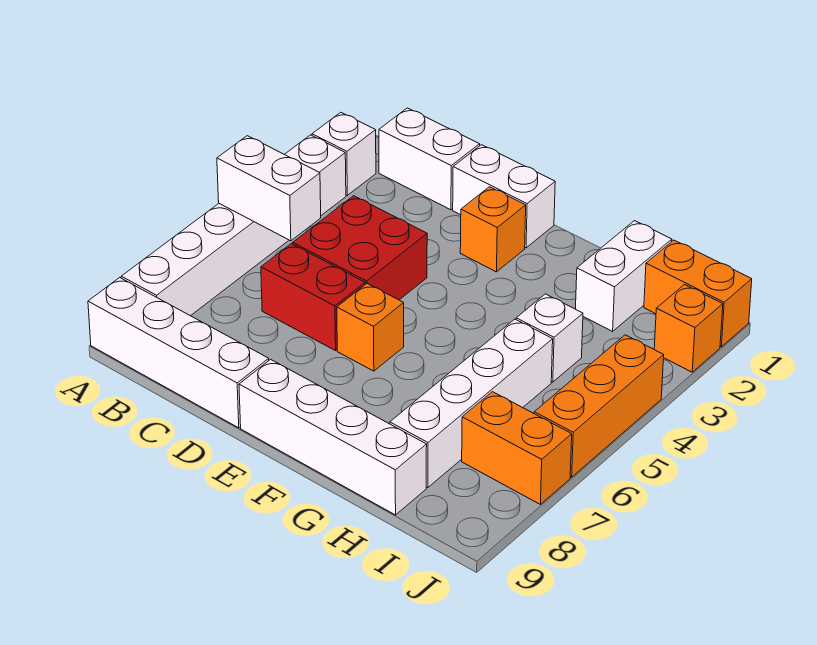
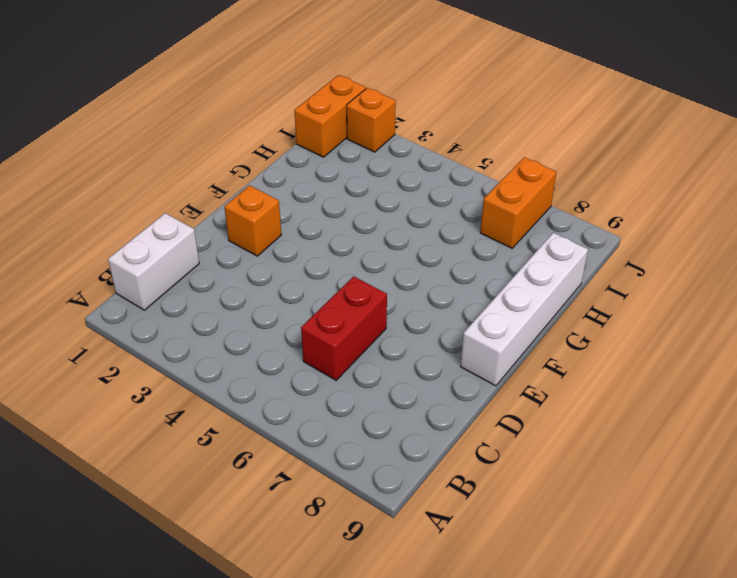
none -> white 1x1 brick [312,113,376,195]
none -> white 1x6 brick [121,135,346,316]
none -> white 1x4 brick [88,278,269,428]

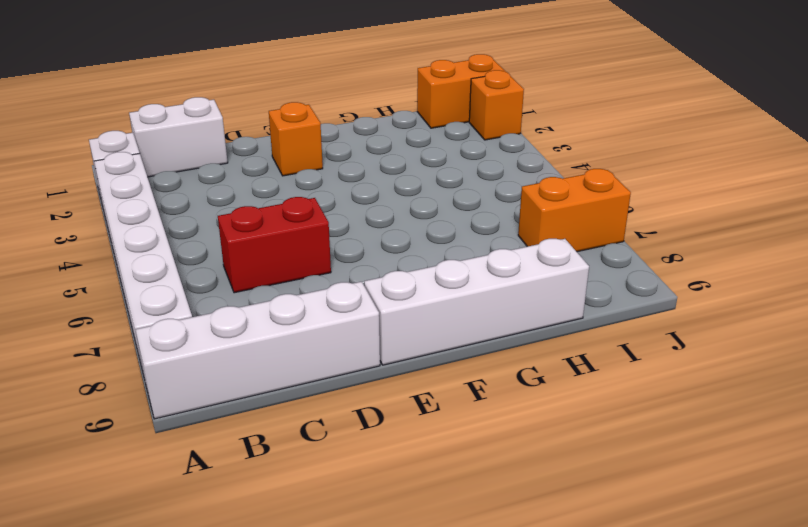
none -> red 2x2 brick [293,196,427,300]
none -> white 1x2 brick [453,145,555,248]
none -> orange 1x1 brick [337,284,404,371]

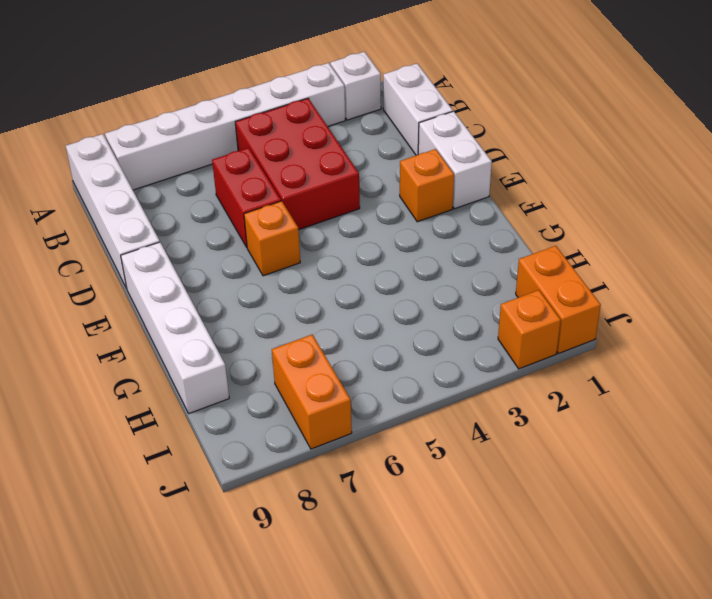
red 2x3 brick [235,98,360,230] -> red 2x2 brick [293,196,427,300]
none -> white 1x2 brick [576,221,672,331]
none -> white 1x1 brick [516,294,583,382]
none -> white 1x4 brick [390,319,553,488]

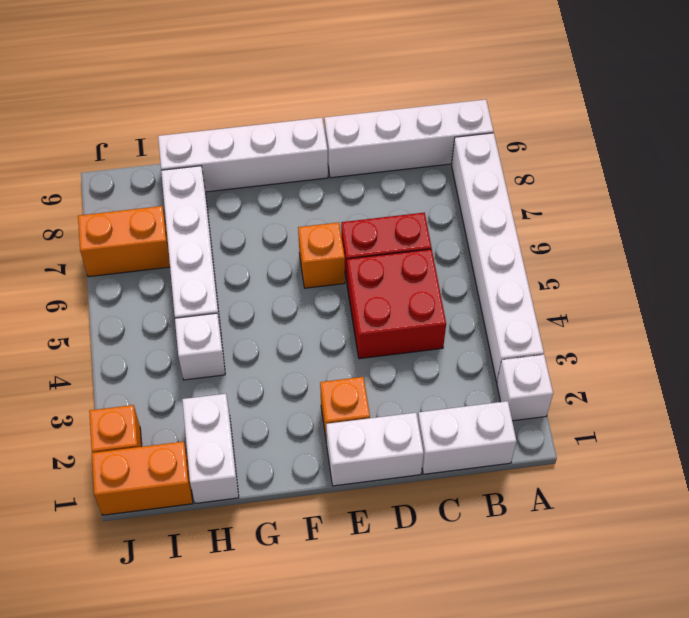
none -> orange 1x3 brick [534,335,664,477]
none -> white 1x2 brick [217,136,321,241]

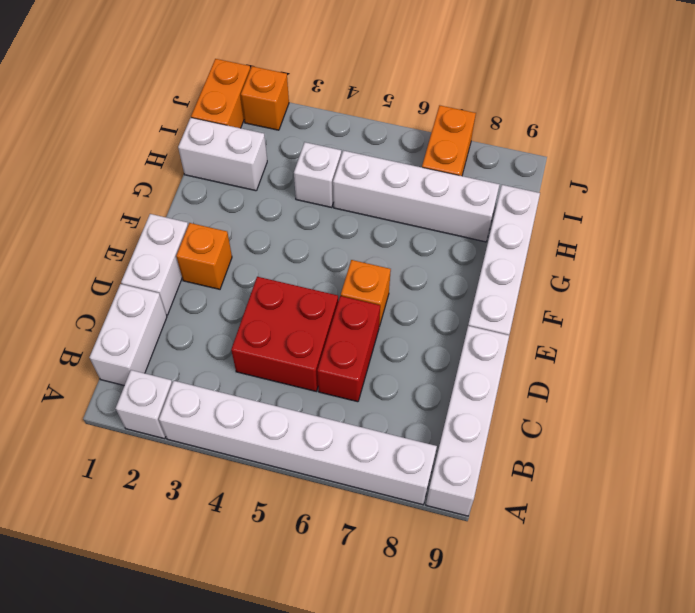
none -> orange 1x3 brick [534,335,664,477]
none -> white 1x2 brick [217,136,321,241]

